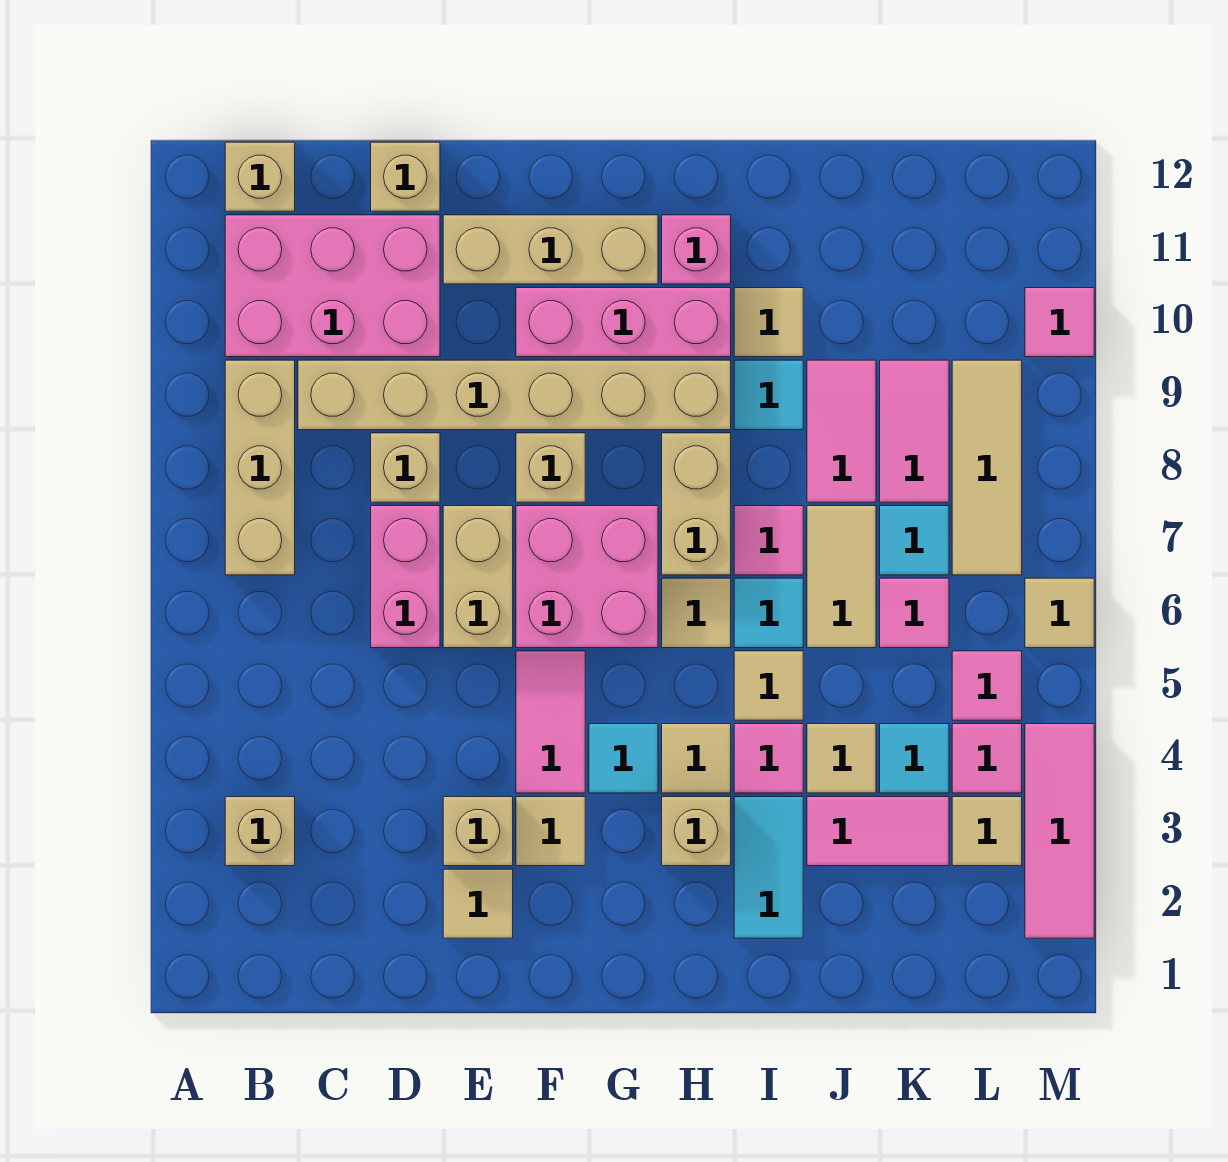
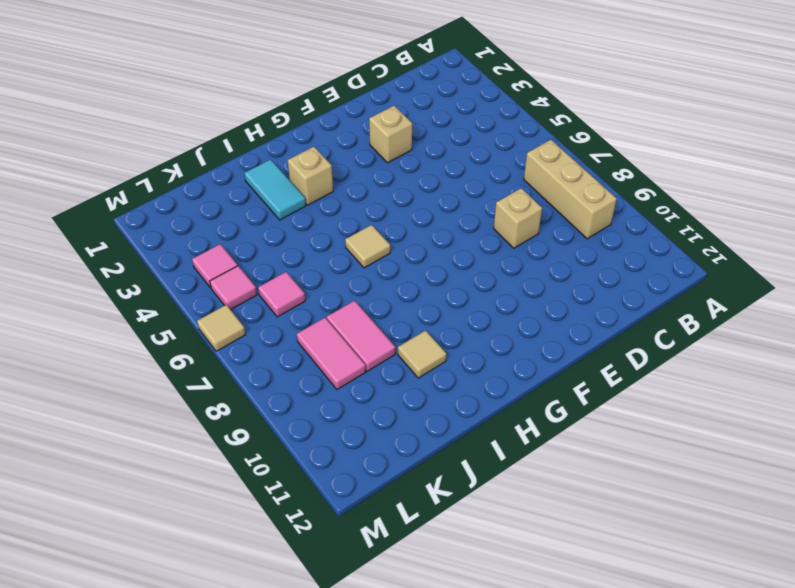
none -> tan 1x1 brick [225,797,295,866]
none -> pink 2x3 brick [225,215,440,357]
none -> tan 1x1 brick [225,142,295,211]
none -> tan 1x6 brick [298,360,731,430]

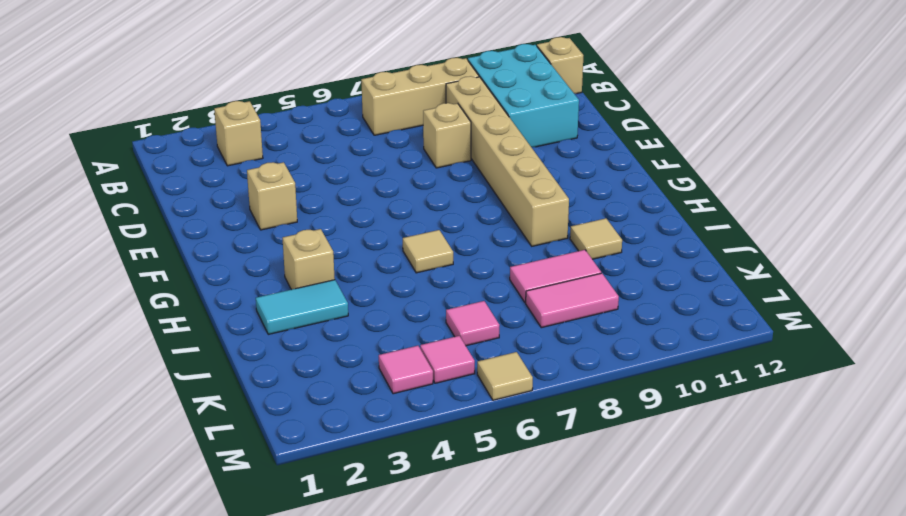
cyan 2x3 brick [468,44,579,147] -> pink 2x3 brick [225,215,440,357]
none -> pink 1x2 brick [371,506,440,648]
none -> tan 1x1 brick [371,142,440,211]
none -> tan 1x1 tile [443,869,513,938]
none -> tan 1x2 brick [443,506,513,648]

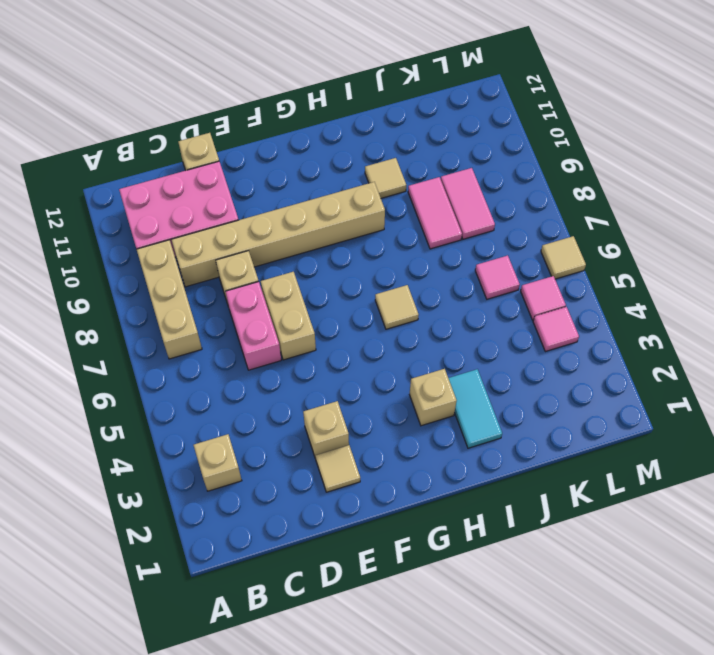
none -> tan 1x1 brick [225,142,295,211]
none -> tan 1x3 brick [443,215,658,284]
none -> tan 1x1 tile [516,797,585,866]
none -> pink 1x2 tile [516,651,585,793]

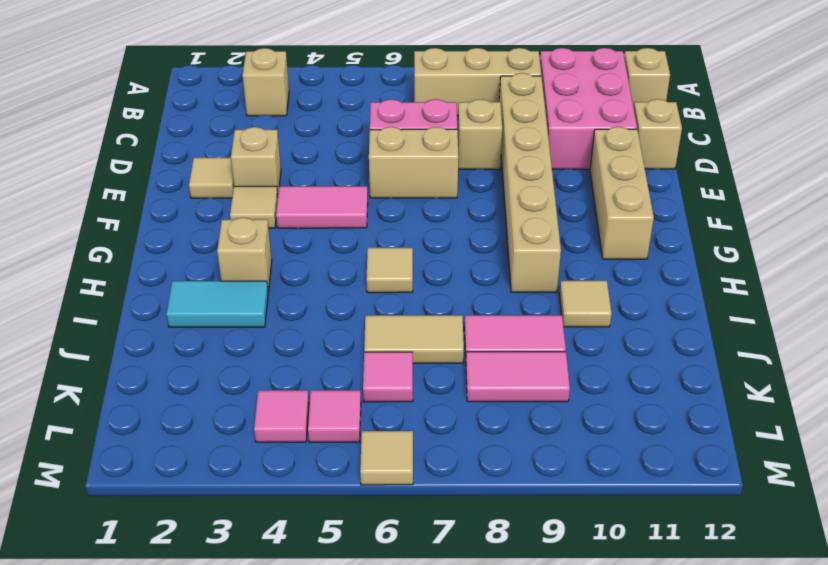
none -> pink 2x2 brick [516,506,658,648]
none -> tan 1x1 brick [516,433,585,502]
none -> pink 1x3 brick [516,288,731,357]
none -> cyan 1x1 tile [589,724,658,793]

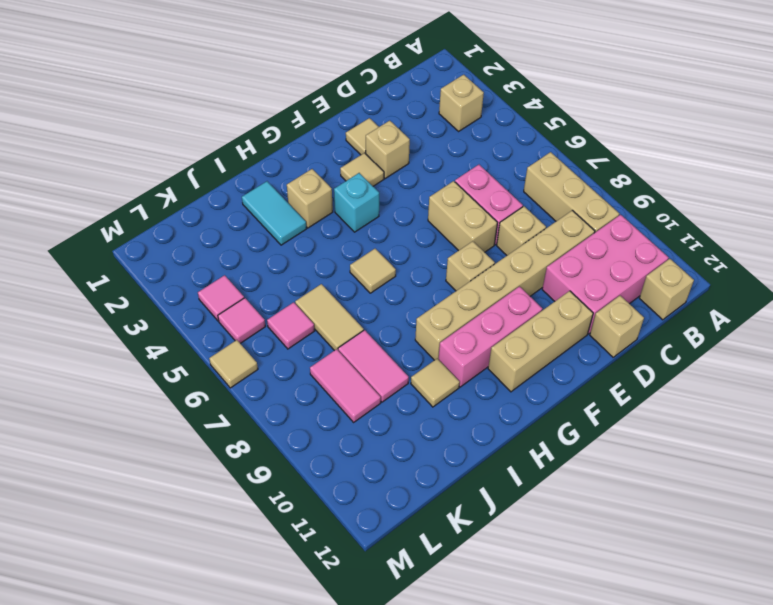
cyan 1x1 brick [334,173,379,232] -> cyan 1x1 tile [589,724,658,793]
none -> pink 1x2 tile [516,651,585,793]
none -> pink 2x2 brick [516,506,658,648]
none -> tan 1x1 tile [662,724,731,793]
none -> tan 1x2 brick [662,433,731,575]

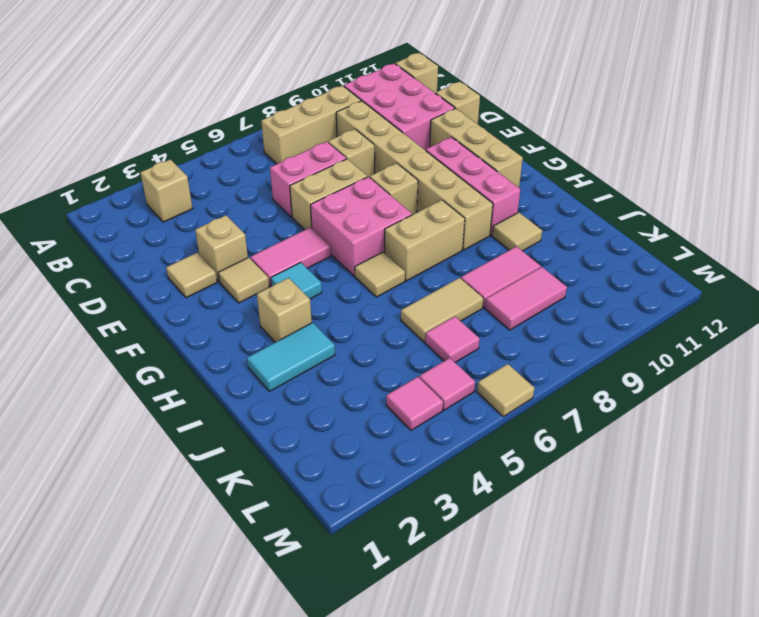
none -> tan 1x1 tile [662,724,731,793]
none -> pink 1x1 brick [662,215,731,284]
none -> pink 1x1 tile [734,724,803,793]
none -> tan 1x1 tile [734,651,803,720]

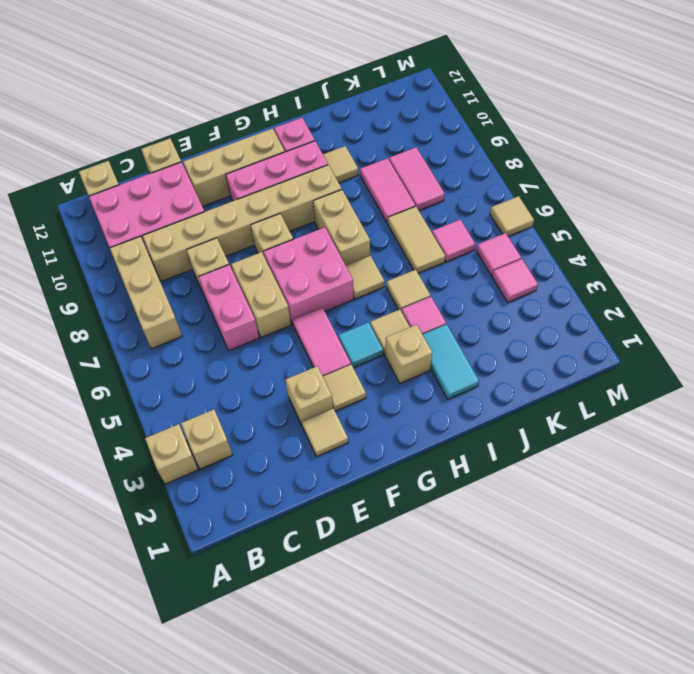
tan 1x1 brick [145,424,198,484] -> none
none -> cyan 1x1 tile [734,578,803,648]
none -> pink 1x1 tile [734,506,803,575]
none -> cyan 1x1 tile [734,360,803,430]
none -> pink 1x2 tile [807,797,949,866]

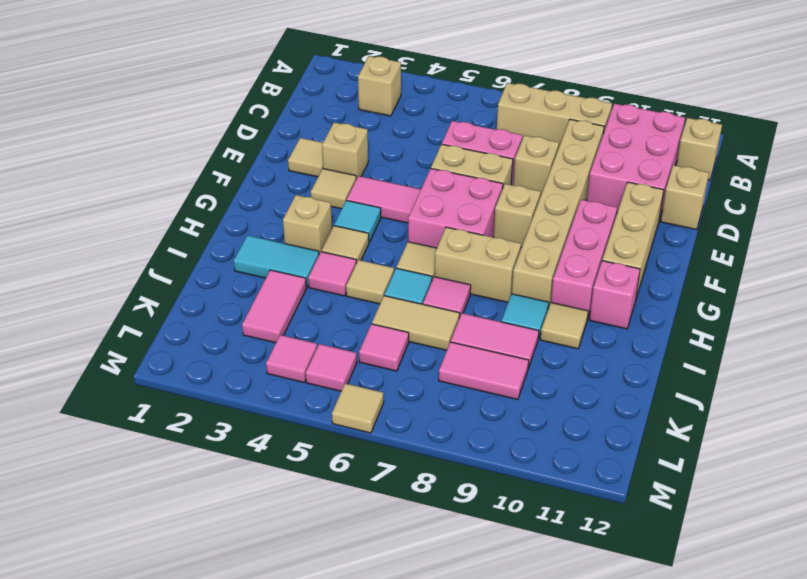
none -> tan 1x1 tile [807,724,876,793]
none -> cyan 1x1 tile [880,724,949,793]
none -> cyan 1x1 tile [880,506,949,575]
none -> tan 1x1 tile [952,797,1022,866]

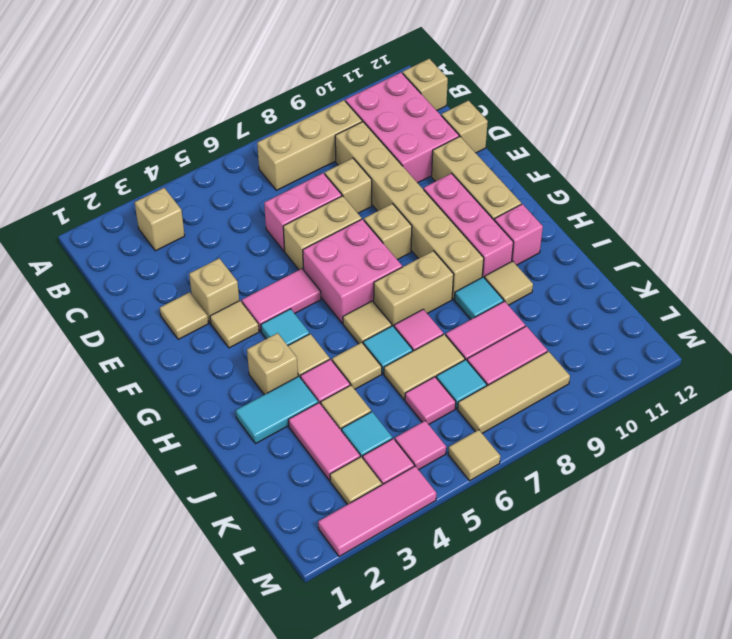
none -> pink 1x1 tile [1025,288,1094,357]

